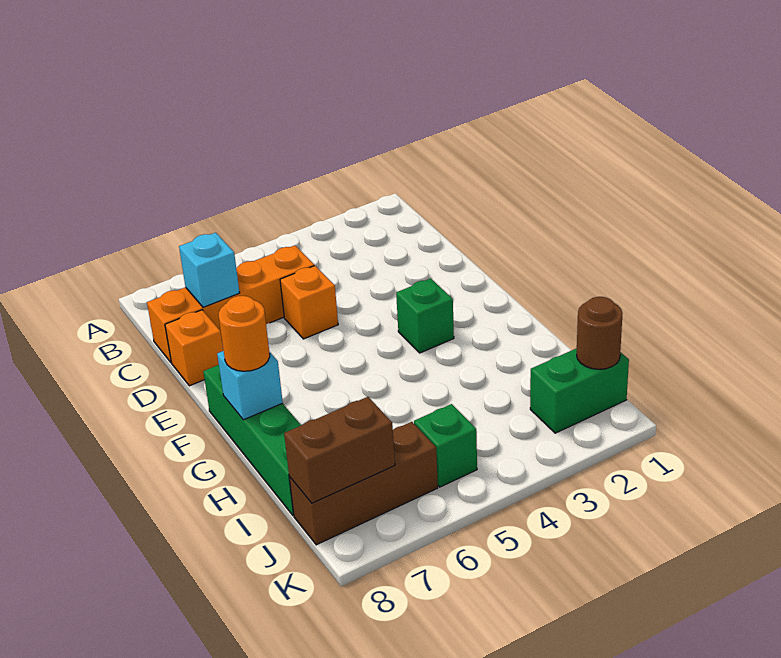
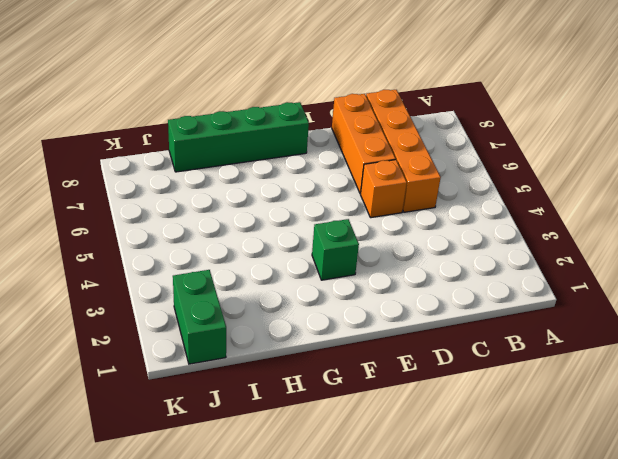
orange 1x3 brick [332,94,395,194] -> orange 1x1 brick [165,310,223,386]
none -> green 1x1 brick [414,404,477,487]
none -> brown 1x3 brick [289,422,438,545]
none -> cyan 1x1 brick [179,233,240,308]

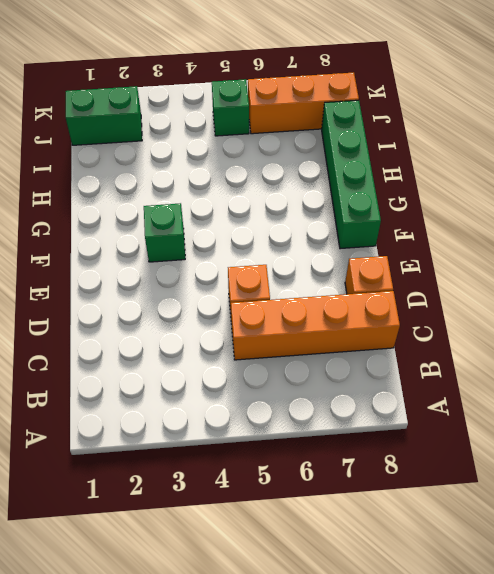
orange 1x3 brick [248,73,359,134] -> brown 1x3 brick [289,422,438,545]
none -> cyan 1x1 brick [179,233,240,308]
none -> cyan 1x1 brick [217,351,283,420]
none -> brown 1x1 round brick [577,297,622,369]

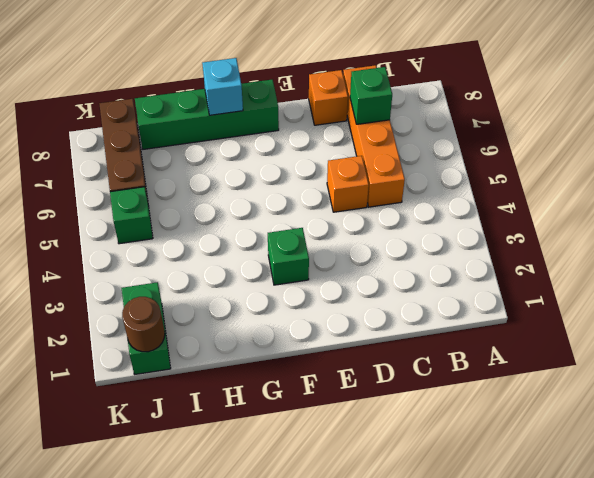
green 1x1 brick [350,67,392,124] -> cyan 1x1 brick [179,233,240,308]
none -> brown 1x2 brick [284,397,395,503]
none -> orange 1x1 round brick [219,296,270,371]

